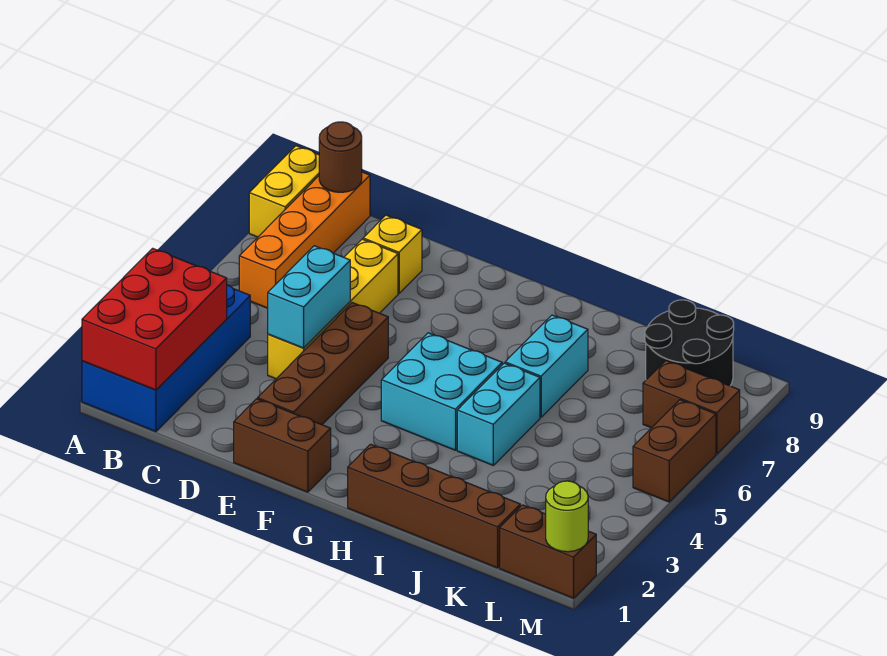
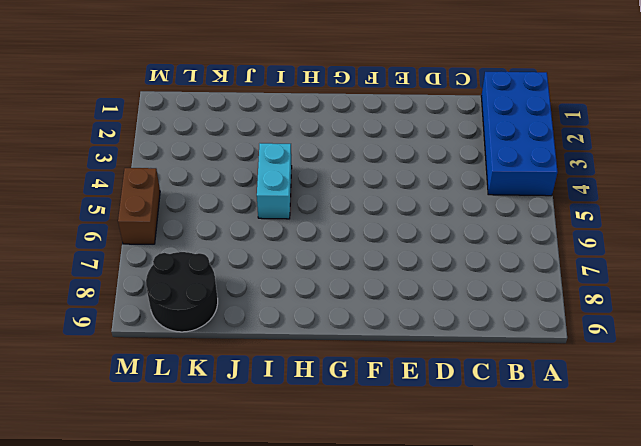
none -> yellow 1x2 brick [249,146,319,237]
none -> orange 1x4 brick [239,172,370,308]
none -> yellow 1x4 brick [268,239,398,379]

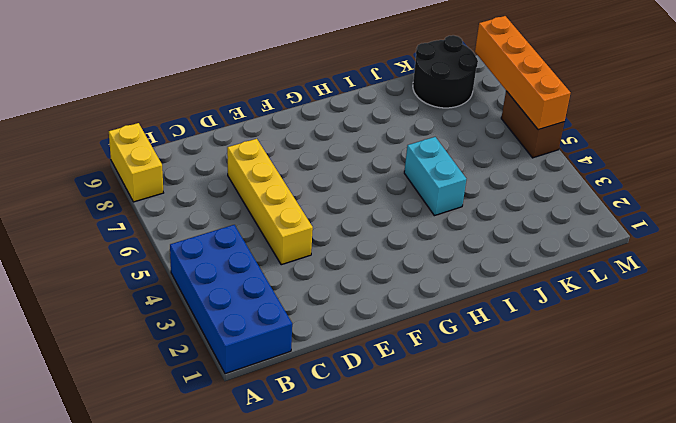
orange 1x4 brick [475,16,570,130] -> orange 1x4 brick moved to [239,172,370,308]
none -> yellow 1x1 brick [363,215,422,293]
none -> brown 1x2 brick [234,399,331,492]
none -> brown 1x4 brick [258,303,388,425]

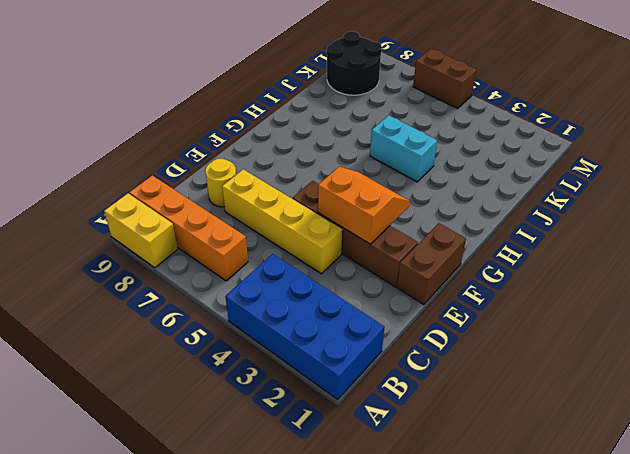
yellow 1x1 round brick [205,159,236,207] -> yellow 1x1 brick [363,215,422,293]
orange 2x2 slope [318,167,410,244] -> none
none -> cyan 2x2 brick [381,333,502,450]
none -> brown 1x4 brick [348,444,520,568]
none -> cyan 1x2 brick [505,315,588,417]

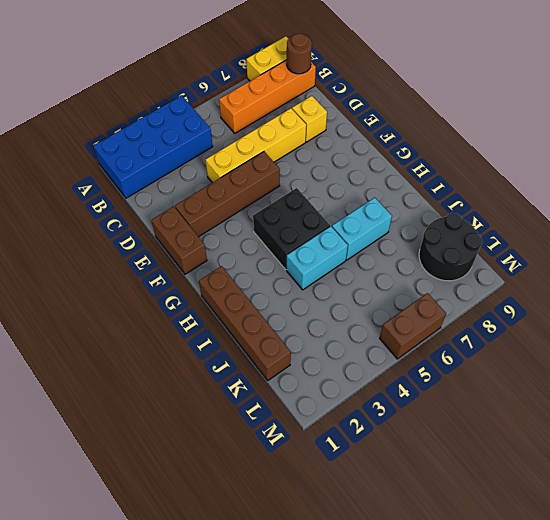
black 2x2 brick [253,188,330,270] -> cyan 2x2 brick [381,333,502,450]
none -> brown 1x2 brick [500,505,596,598]
none -> brown 1x2 brick [643,361,740,454]
none -> red 2x3 brick [82,248,227,390]

